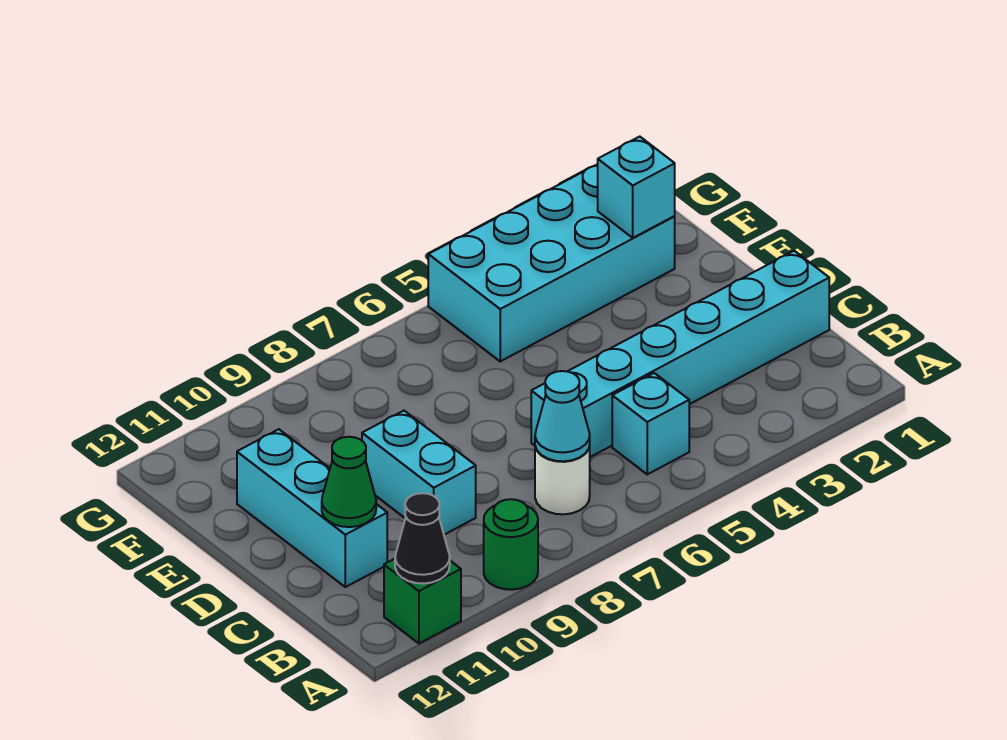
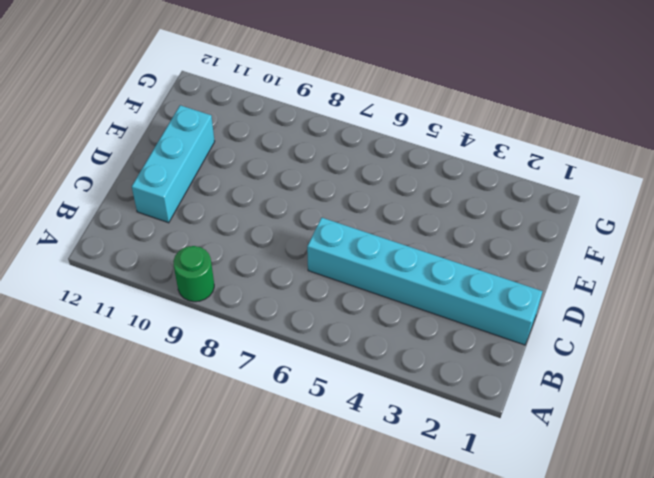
none -> green 1x1 brick [384,559,461,643]
none -> cyan 1x1 brick [612,373,689,474]
none -> white 1x1 round brick [535,445,590,514]

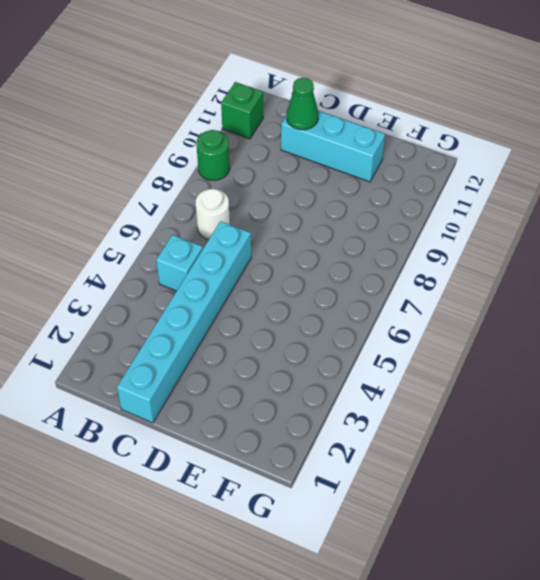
none -> cyan 1x2 brick [362,411,476,535]
none -> cyan 2x4 brick [428,164,675,361]
none -> black 1x1 cone [395,493,450,584]

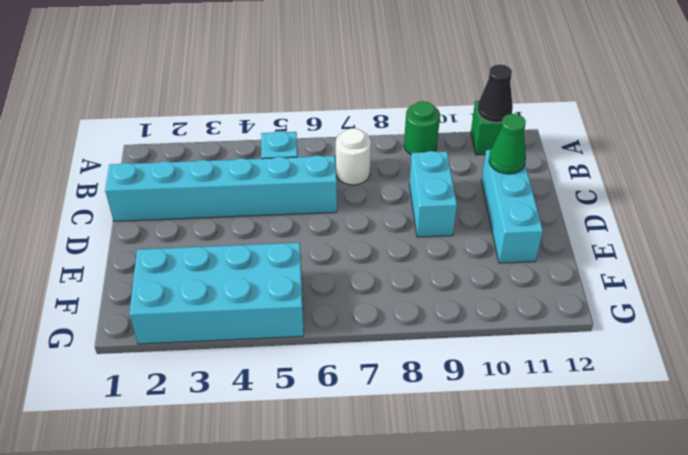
none -> cyan 1x1 cone [535,371,590,461]
none -> cyan 1x1 brick [598,137,675,238]

